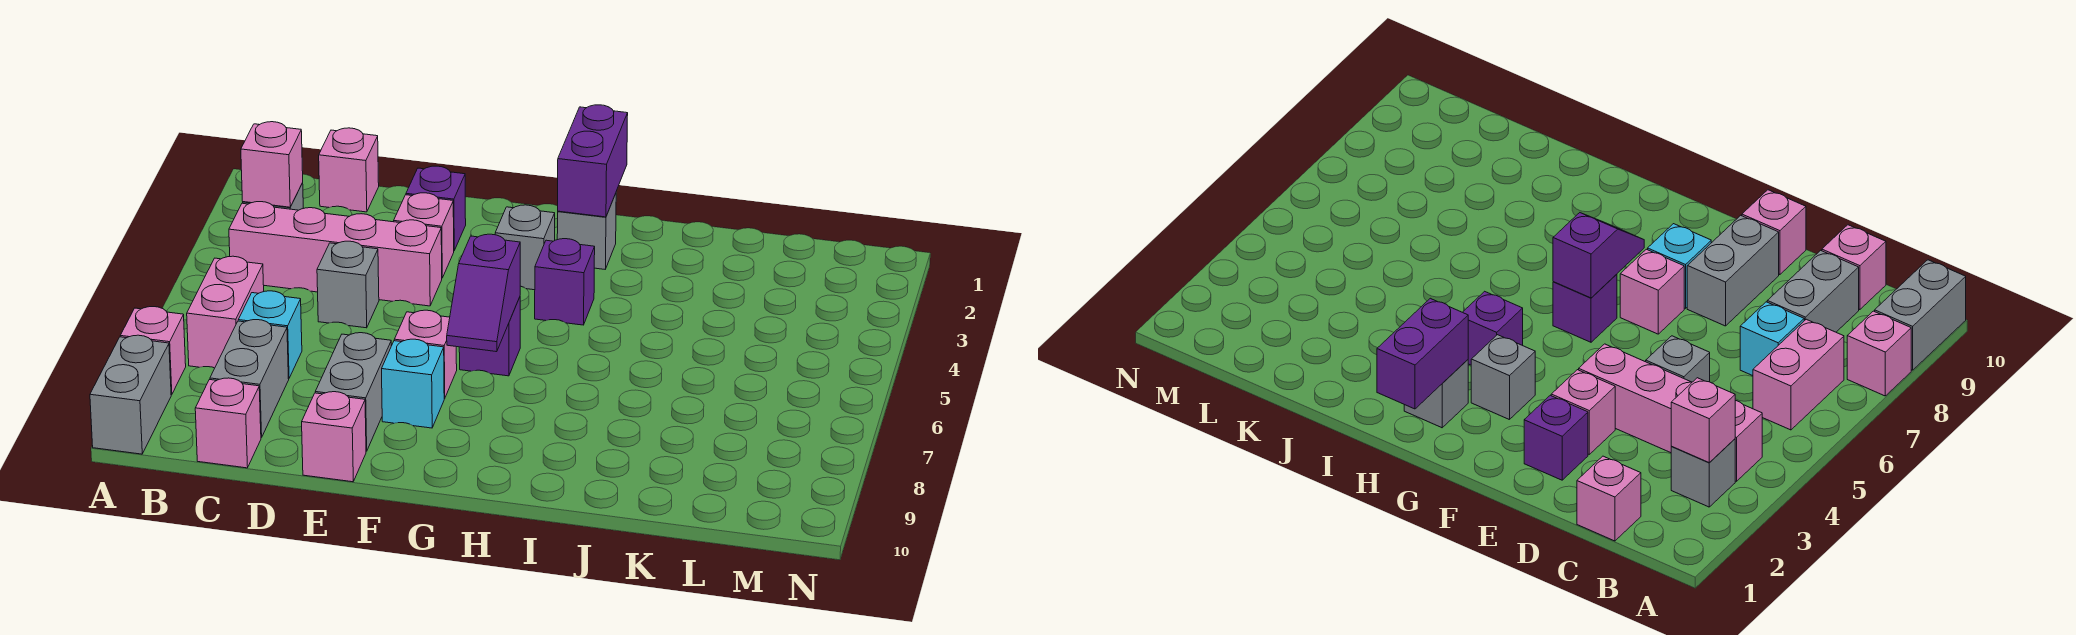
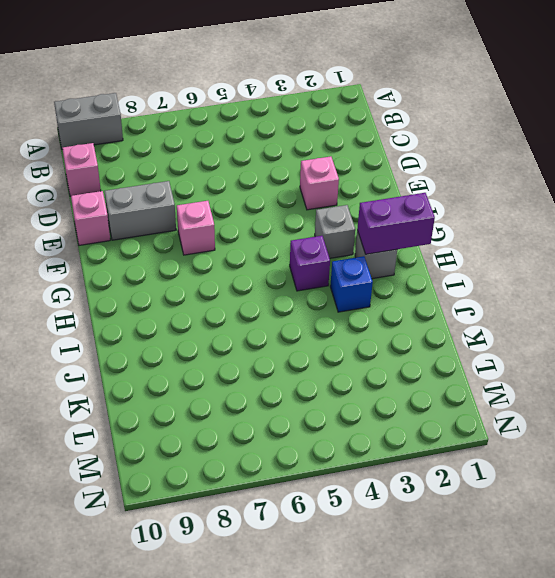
blue 1x1 brick [330,256,373,312] -> none
none -> pink 1x1 brick [120,307,186,395]
none -> grey 1x1 brick [1671,439,1735,507]
none -> pink 1x4 brick [229,202,442,306]

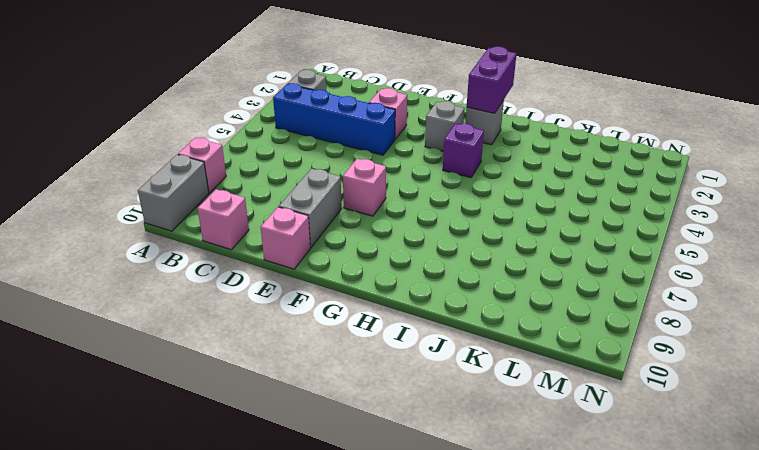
blue 1x4 brick [273,83,395,155] -> pink 1x4 brick [229,202,442,306]
none -> pink 1x2 brick [187,256,264,368]
none -> pink 1x1 brick [319,128,379,212]
none -> cyan 1x1 brick [238,291,302,379]

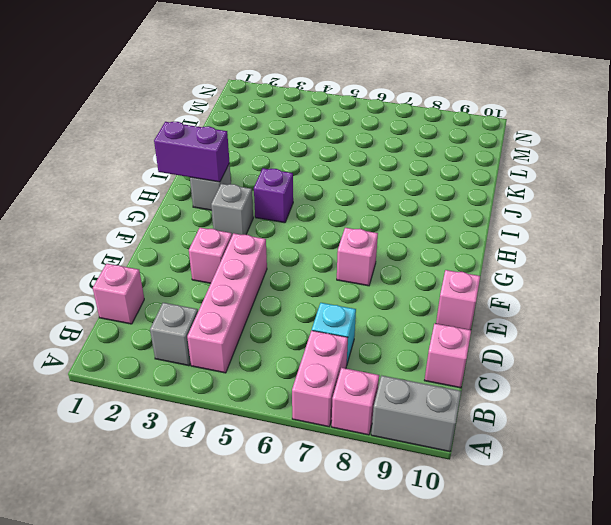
pink 1x2 brick [292,330,348,427] -> pink 1x2 brick turned to [187,256,264,368]
none -> grey 1x2 brick [210,320,289,438]
none -> grey 1x1 brick [317,241,379,328]
none -> purple 1x1 brick [406,166,466,250]

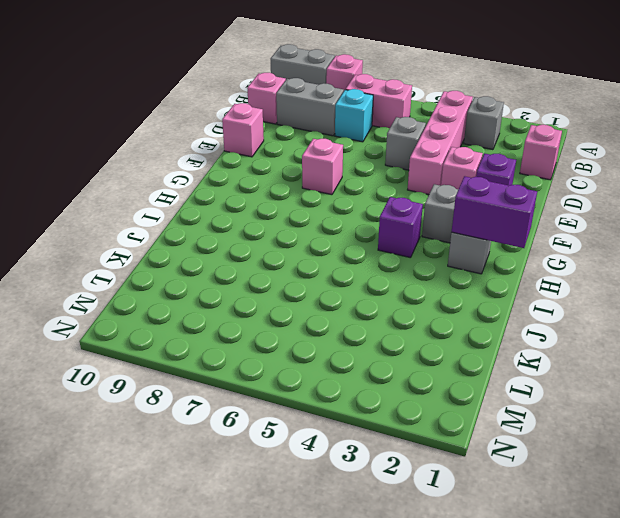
none -> grey 1x2 brick [315,333,391,451]
none -> cyan 1x1 brick [382,339,445,428]
none -> purple 1x1 brick [459,297,520,376]

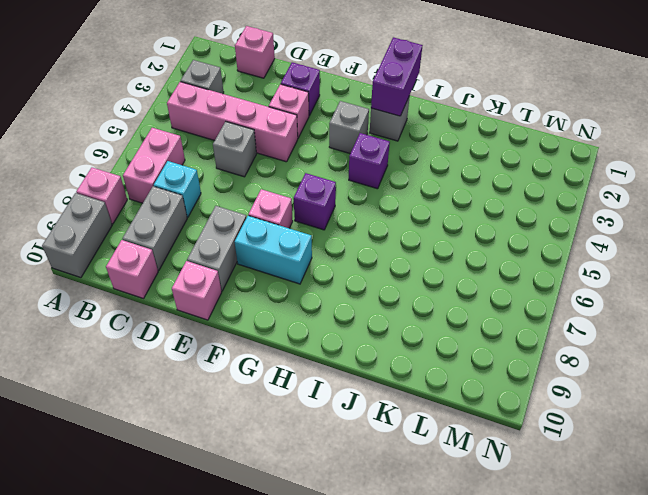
cyan 1x2 brick [235,216,312,284] -> cyan 1x1 brick [382,339,445,428]
none -> pink 1x1 brick [241,122,303,207]
none -> purple 1x2 slope [447,234,520,352]

